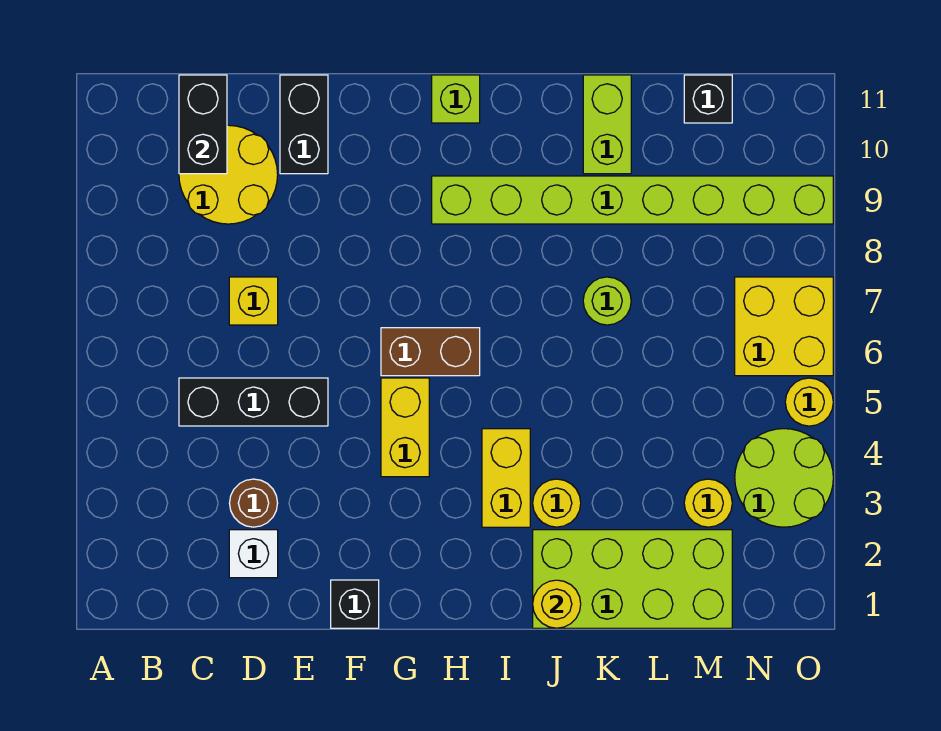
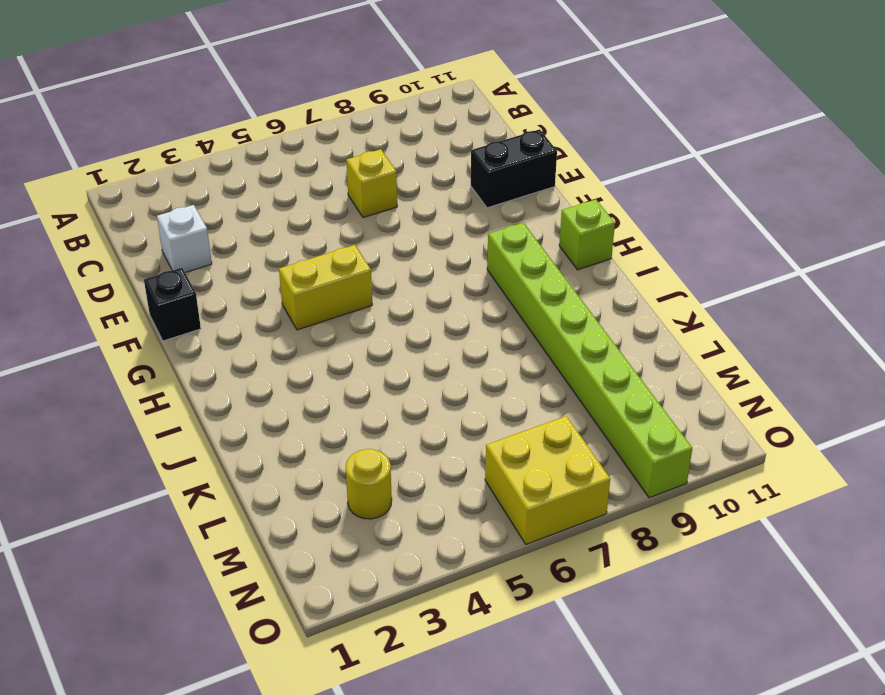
none -> black 1x3 brick [179,378,328,426]
none -> yellow 2x2 round brick [179,125,278,224]
none -> brown 1x1 round brick [230,479,278,527]

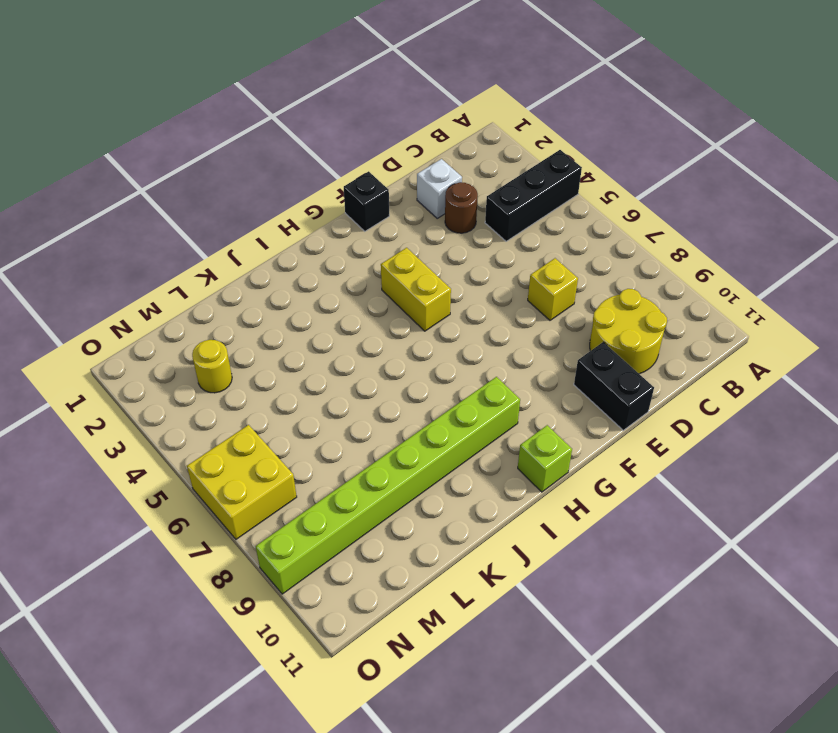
black 1x3 brick [485,150,582,241] -> black 1x3 brick moved to [179,378,328,426]
none -> brown 1x2 brick [381,328,480,376]
none -> yellow 1x2 brick [482,429,530,527]
none -> lime 2x4 brick [533,530,732,628]

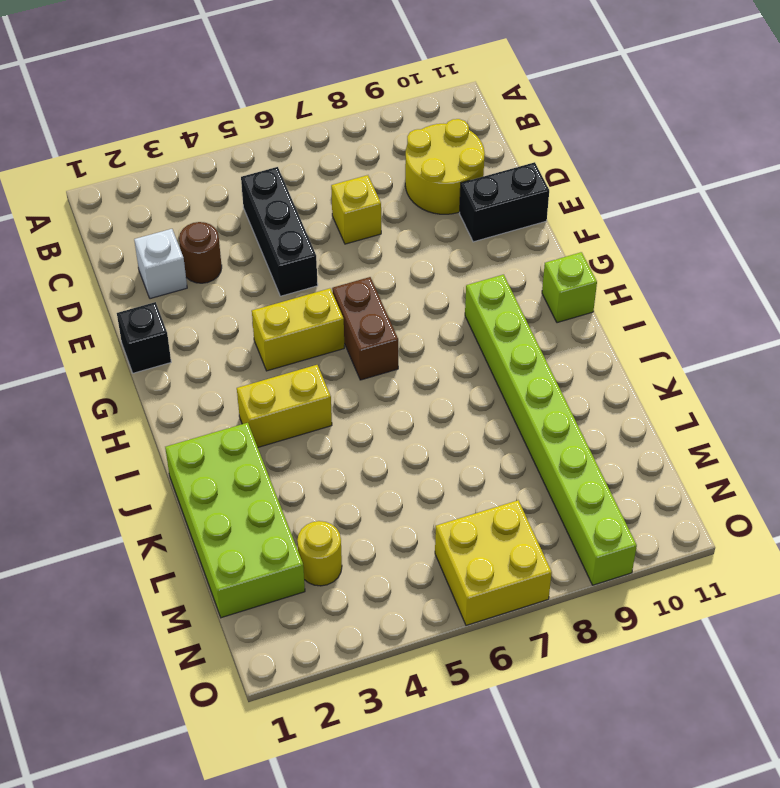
none -> yellow 1x1 round brick [533,479,581,527]
none -> lime 1x1 round brick [583,277,631,325]
none -> lime 1x2 brick [583,75,631,174]

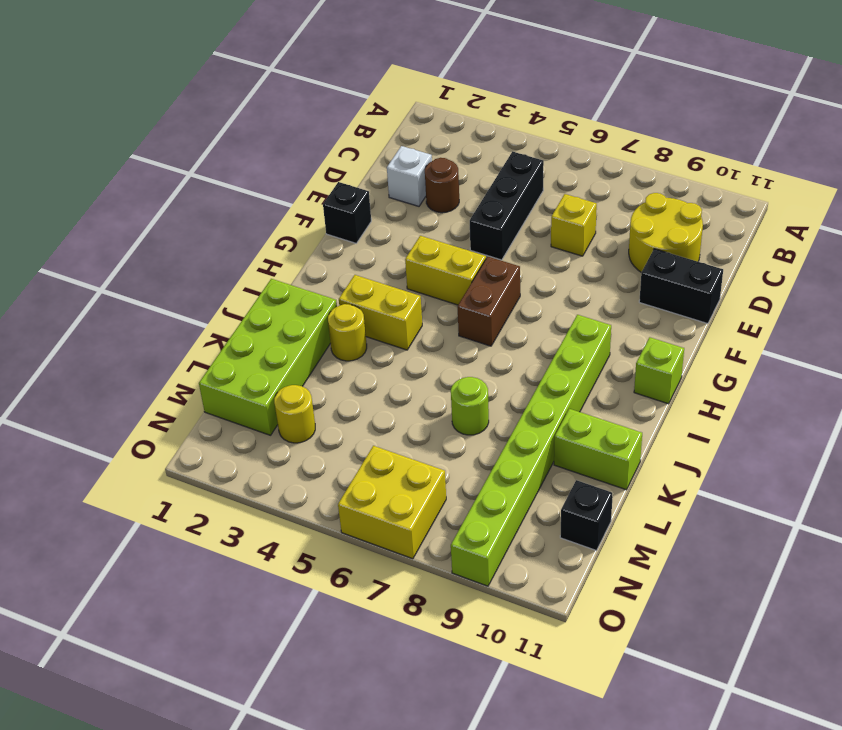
none -> lime 2x2 round brick [735,429,833,527]
none -> yellow 1x1 round brick [785,378,833,426]
none -> black 1x2 brick [179,75,227,174]

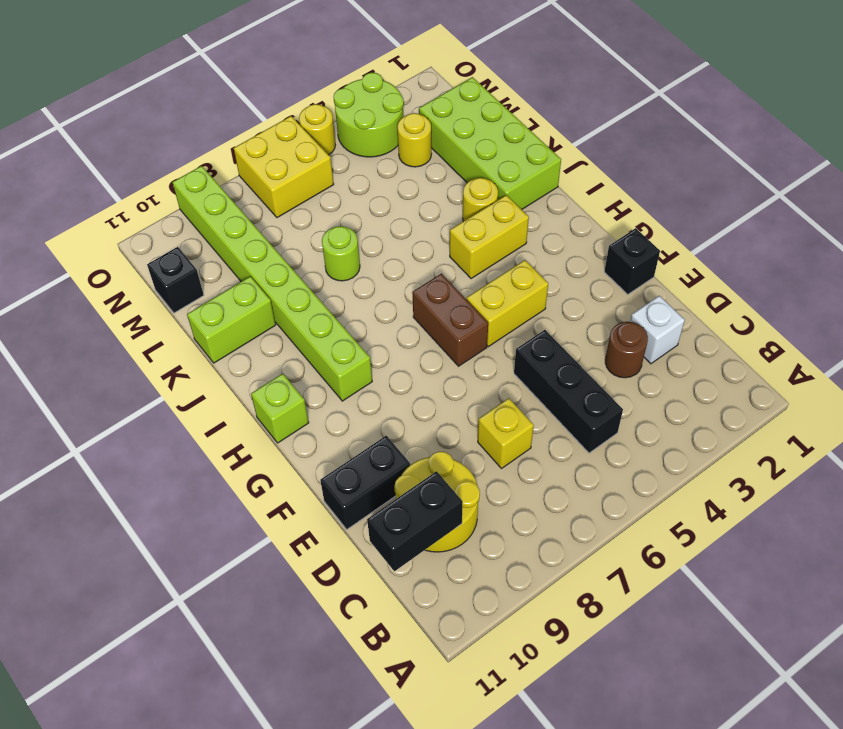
none -> yellow 1x1 round brick [533,580,581,628]

